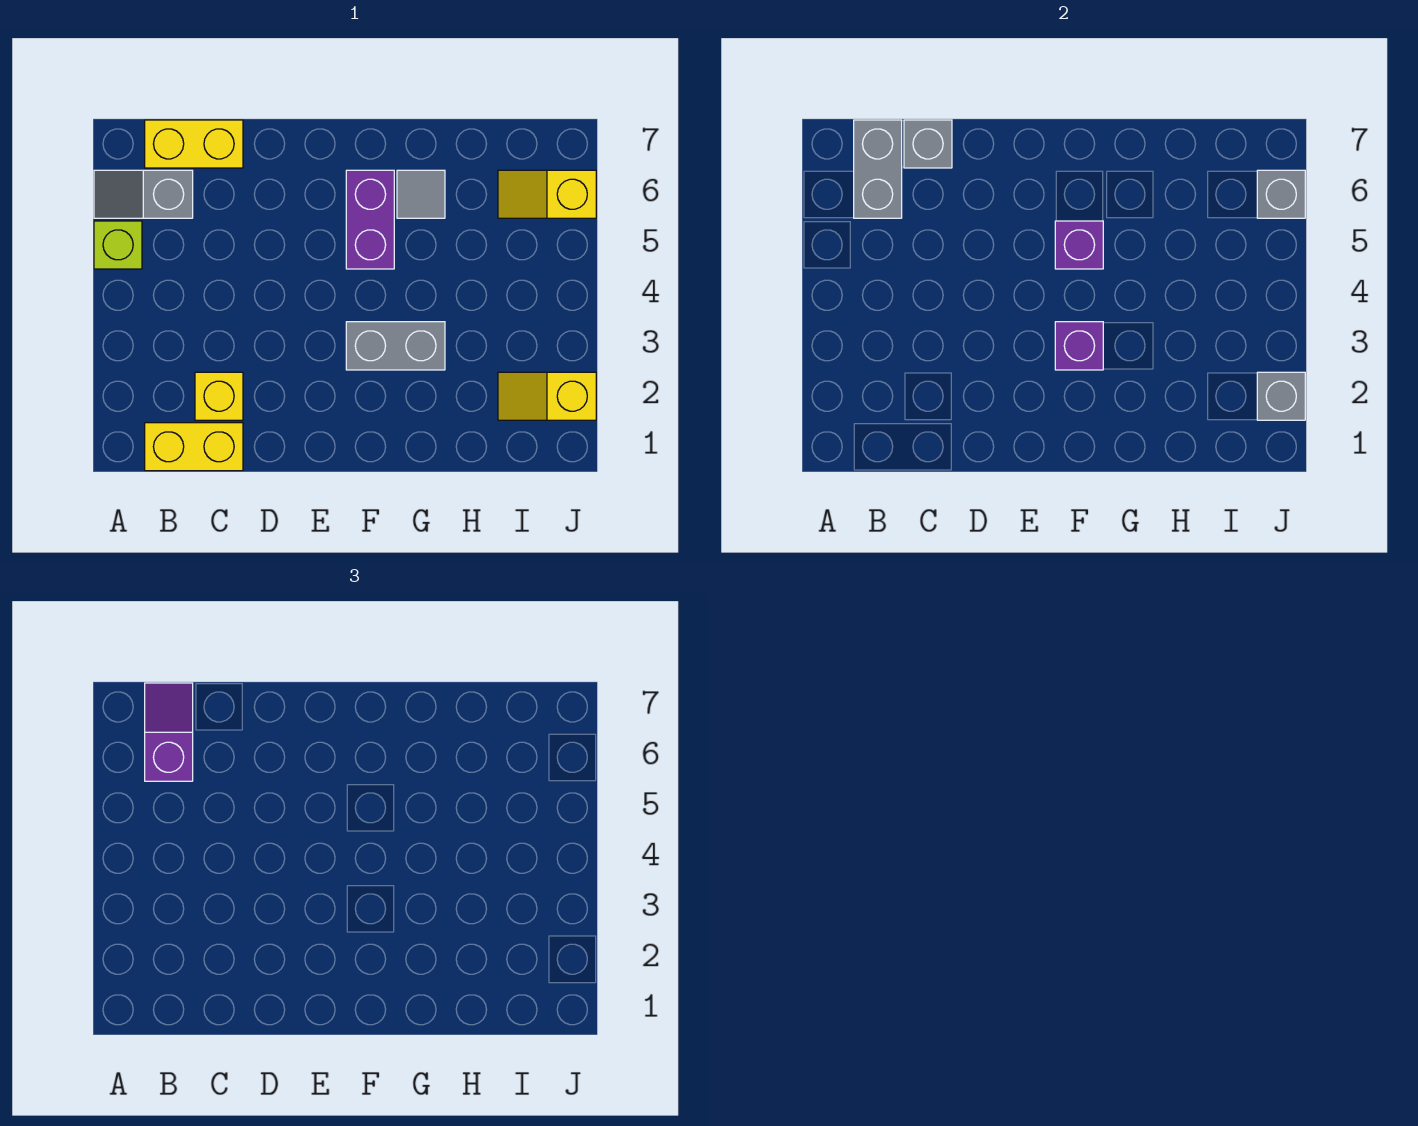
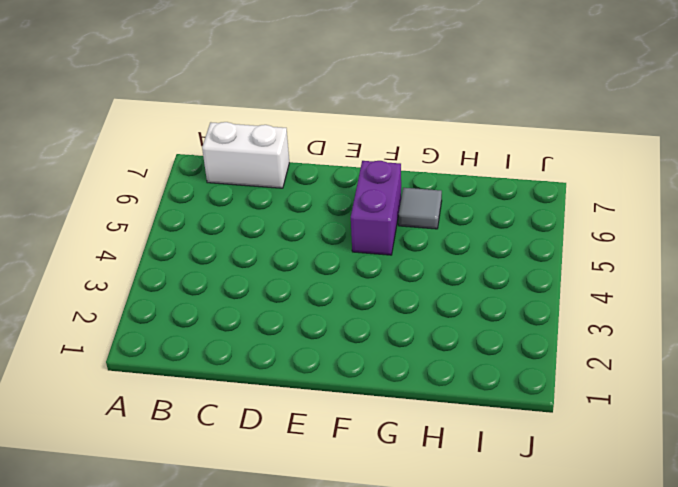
white 1x2 brick [202,122,289,188] -> yellow 1x2 brick [145,120,243,168]
none -> lime 1x1 brick [94,221,142,269]
none -> grey 1x2 slope [94,170,193,218]
none -> yellow 1x2 brick [145,423,243,471]

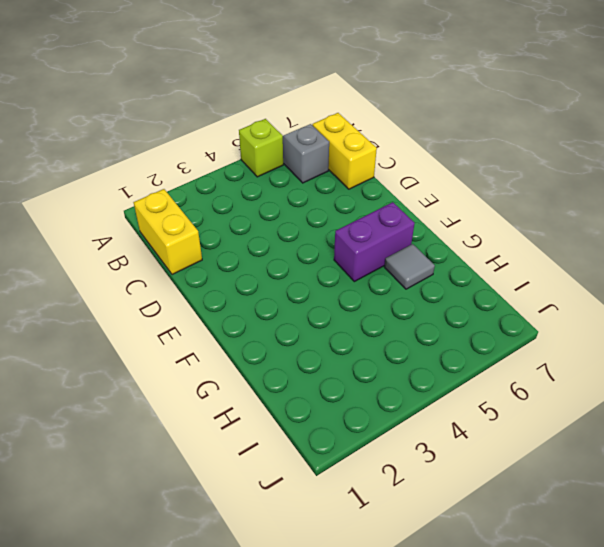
none -> yellow 1x1 brick [195,372,243,420]
none -> grey 1x2 brick [346,322,445,370]
none -> yellow 1x2 slope [498,372,596,420]

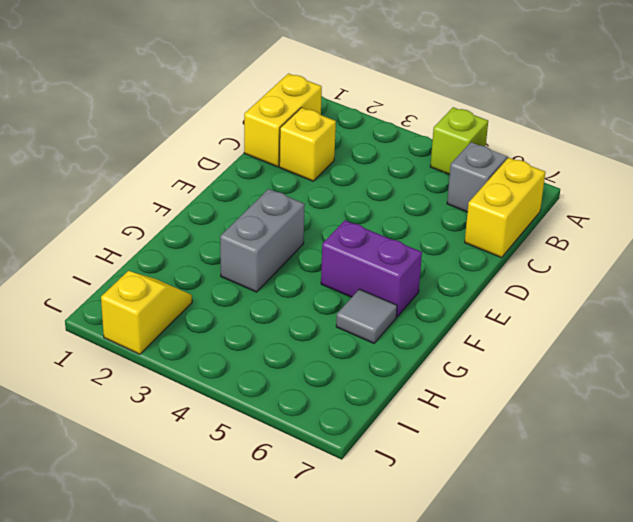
none -> yellow 1x2 slope [498,170,596,218]
none -> grey 1x2 brick [854,120,902,218]
none -> grey 1x1 brick [904,120,952,168]

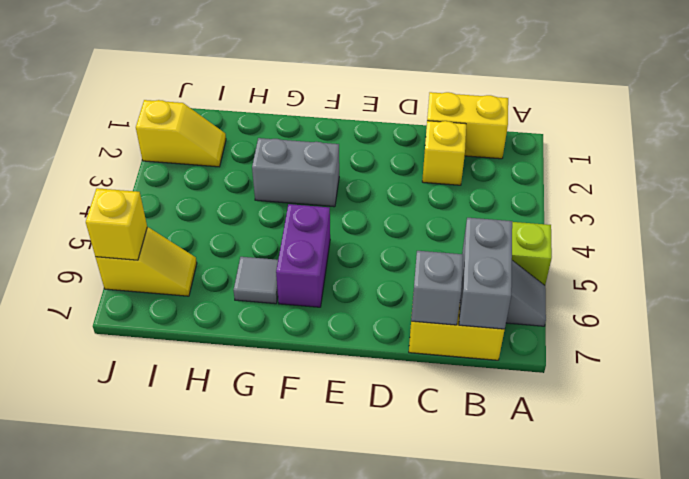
yellow 1x1 brick [86,188,147,260] -> grey 1x1 brick [1257,170,1305,218]
none -> purple 1x1 brick [1055,322,1103,370]
none -> purple 1x1 brick [1055,221,1103,269]
none -> grey 1x1 brick [1257,372,1305,420]

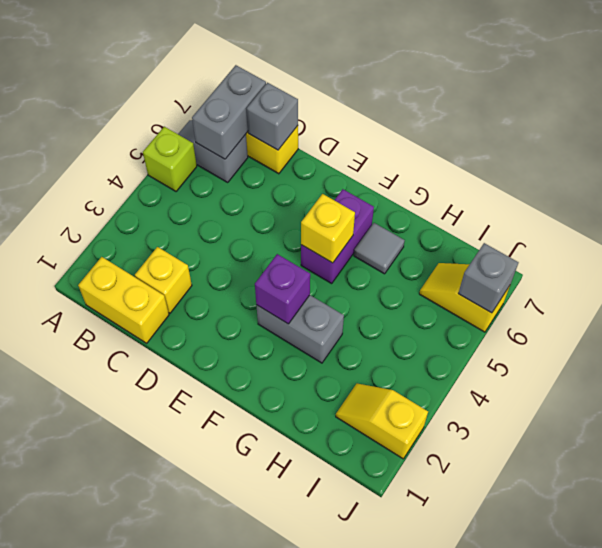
yellow 1x1 brick [301,194,355,263] -> purple 1x1 brick [1055,221,1103,269]
none -> grey 1x1 brick [1257,372,1305,420]
none -> purple 1x2 slope [145,683,193,781]

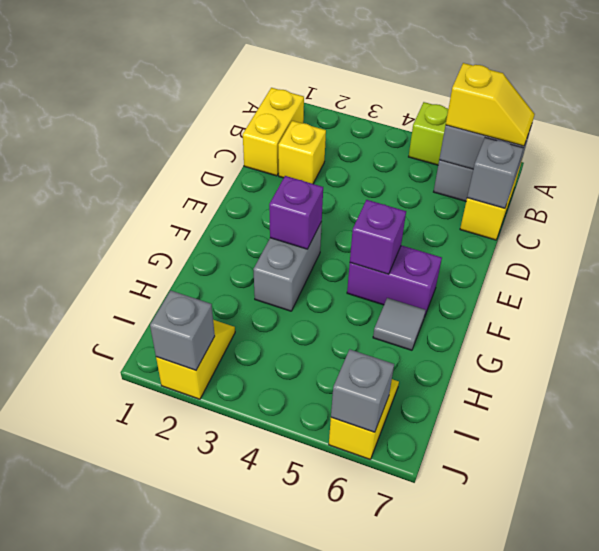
yellow 1x2 slope [446,63,535,146] -> purple 1x2 slope [145,683,193,781]

